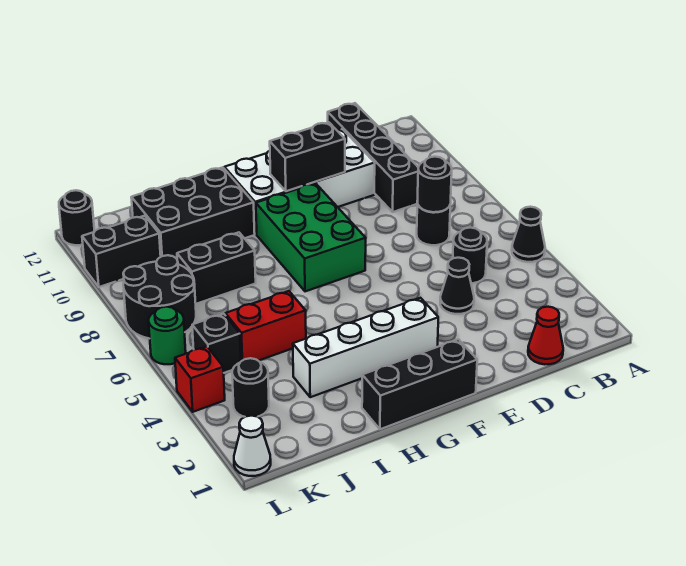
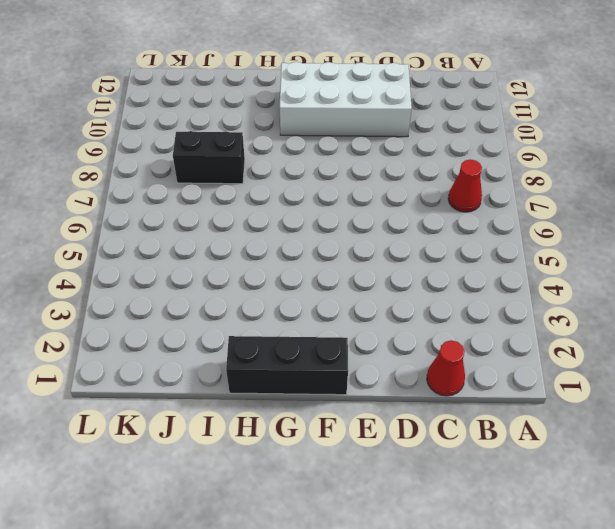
red 1x1 cone [448,159,482,212] -> none
none -> black 1x1 cone [512,207,545,262]
none -> black 1x1 round brick [453,228,487,283]
none -> black 1x1 round brick [417,202,450,245]

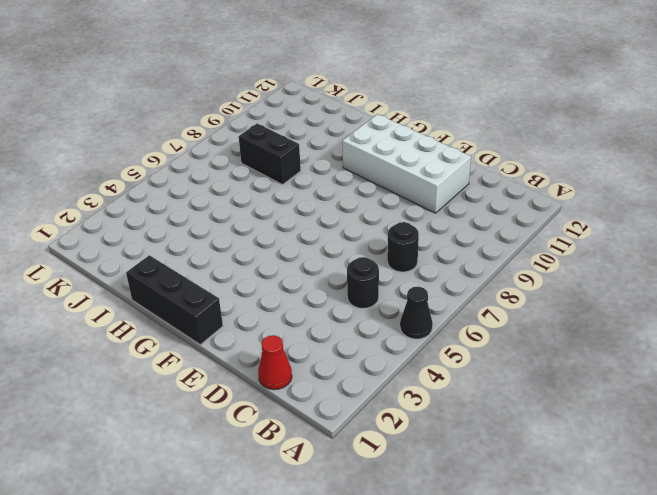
none -> black 1x4 brick [328,103,418,212]
none -> black 1x1 cone [440,258,474,314]
none -> white 1x4 brick [293,298,438,397]

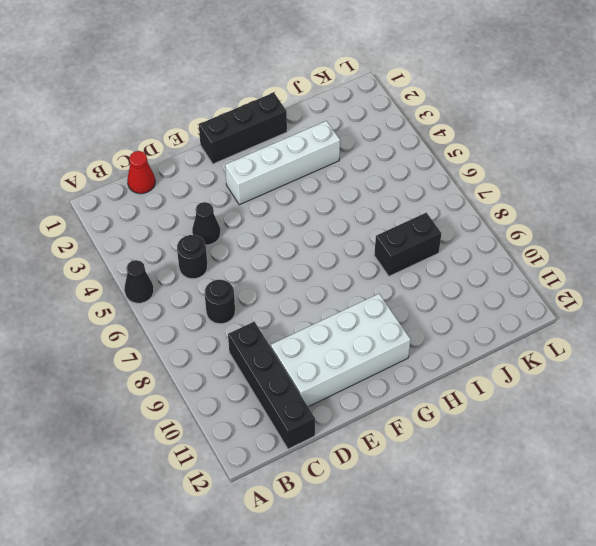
none -> green 2x3 brick [256,183,366,291]
none -> black 2x3 brick [131,167,255,259]
none -> red 1x2 brick [225,291,306,361]

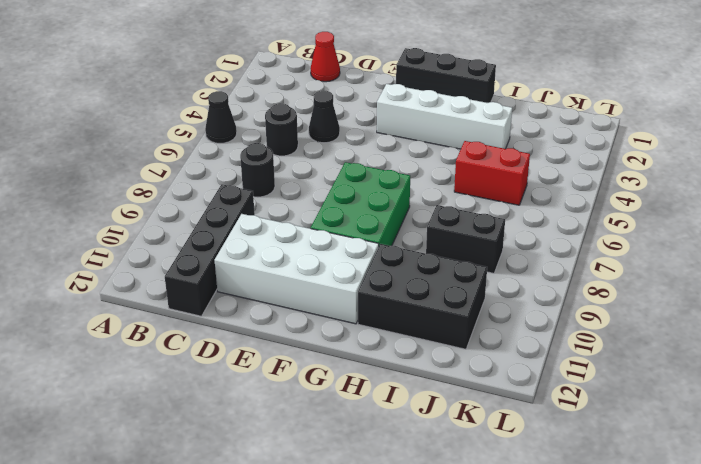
none -> black 1x1 round brick [232,358,269,417]
none -> black 1x1 brick [192,314,241,373]
none -> black 2x2 round brick [123,255,196,339]

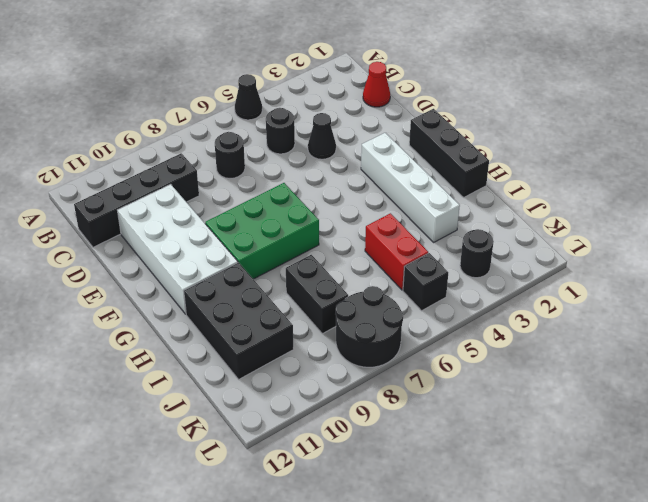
none -> black 1x2 brick [82,216,161,287]
none -> white 1x1 cone [234,416,271,476]
none -> red 1x1 brick [175,347,225,412]

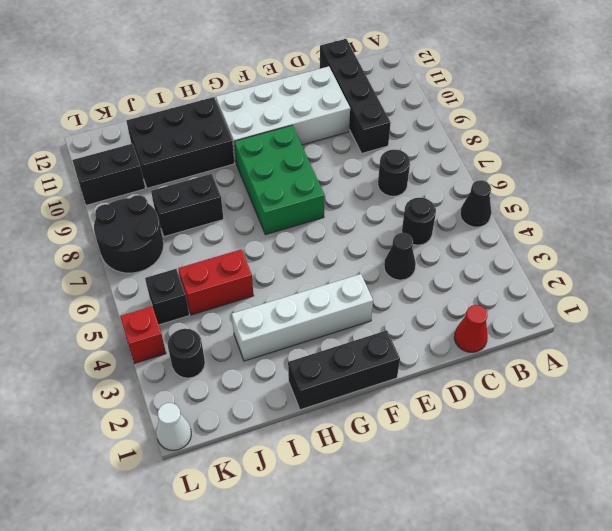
none -> green 1x1 round brick [149,307,186,364]
none -> black 1x1 round brick [59,190,95,245]
none -> black 1x1 round brick [417,157,452,212]

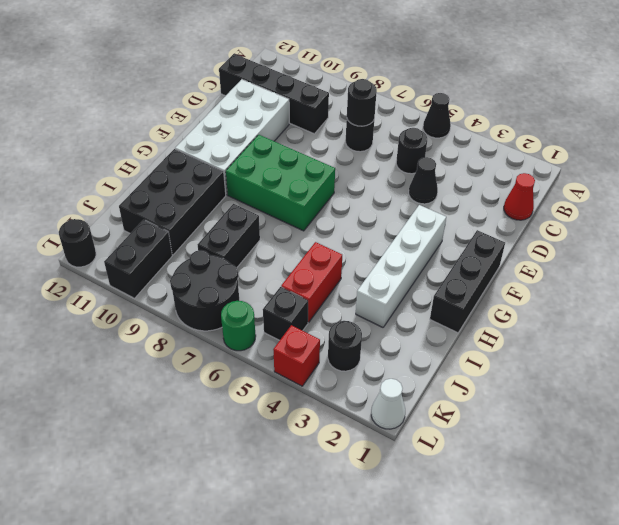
none -> black 1x2 brick [270,122,345,191]

